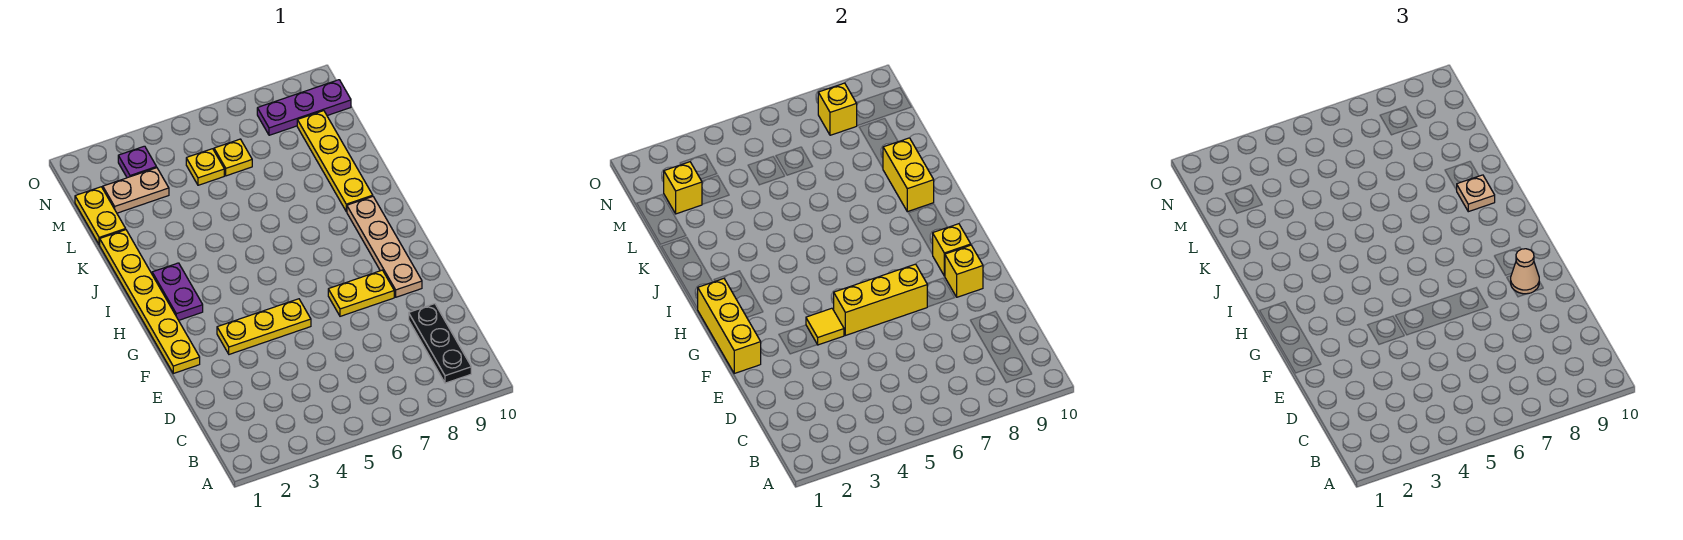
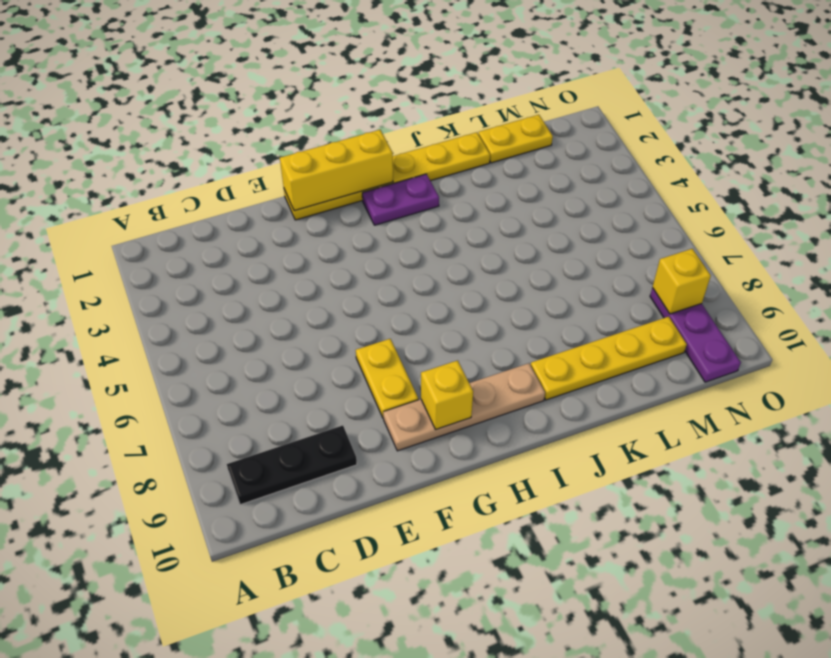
none -> yellow 1x3 plate [217,299,311,354]
none -> tan 1x2 plate [103,168,169,213]
none -> yellow 1x1 plate [186,149,224,185]

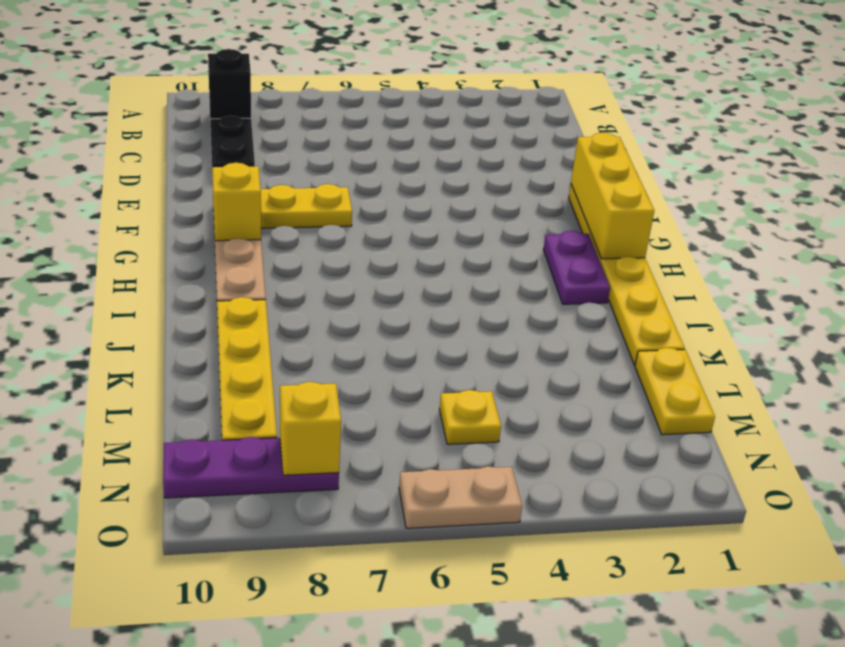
black 1x1 brick [208,49,251,119] -> none
tan 1x2 plate [399,466,522,528] -> tan 1x2 plate moved to [103,168,169,213]
none -> yellow 1x3 plate [217,299,311,354]
none -> yellow 1x1 plate [214,139,252,176]
none -> purple 1x1 plate [118,146,157,178]

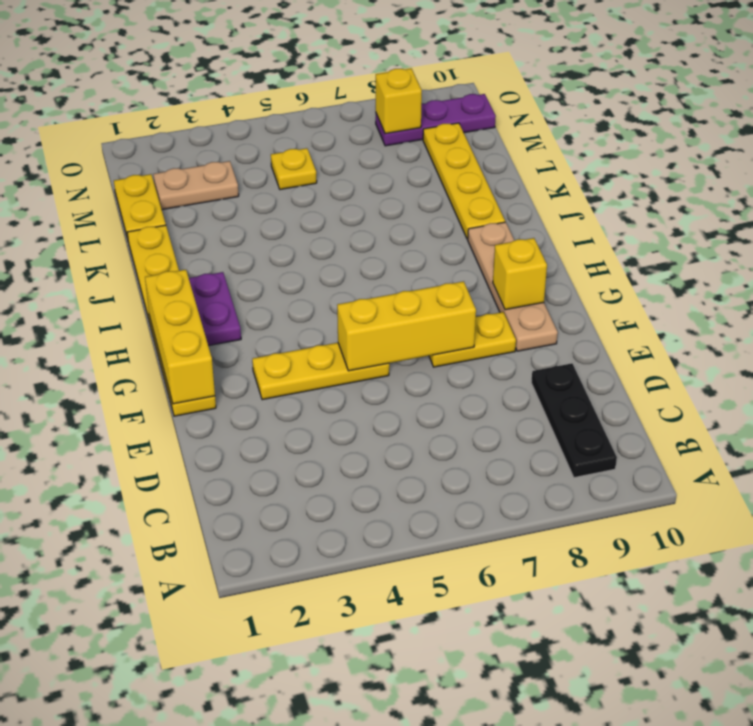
none -> yellow 1x1 plate [214,139,252,176]
none -> purple 1x1 plate [118,146,157,178]
none -> yellow 1x1 tile [806,308,844,345]

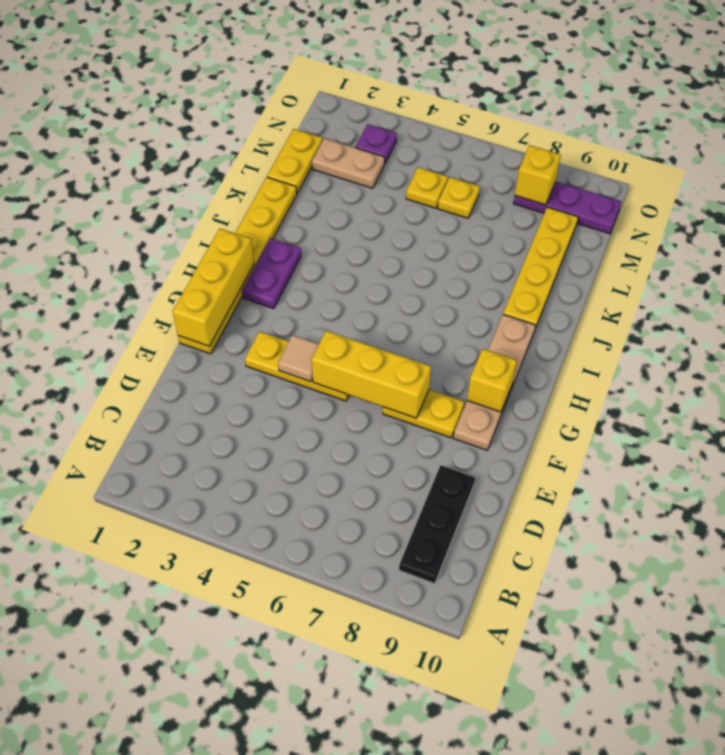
tan 1x1 tile [278,335,319,382] -> yellow 1x1 tile [806,308,844,345]
none -> yellow 1x1 brick [945,245,983,297]
none -> yellow 1x2 brick [883,138,934,212]
none -> yellow 1x1 brick [664,162,702,214]

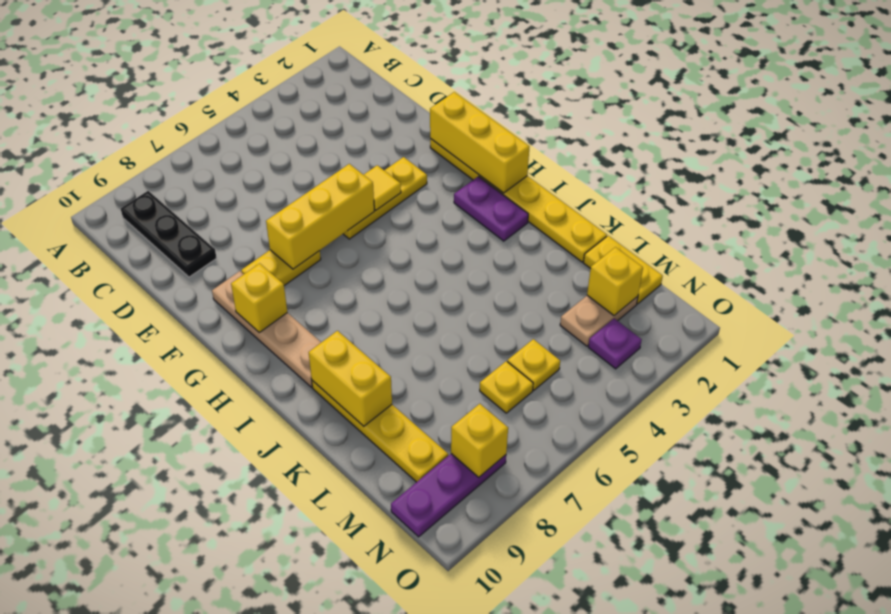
none -> yellow 1x1 brick [945,245,983,297]
none -> tan 1x1 cone [1511,249,1539,294]
none -> tan 1x1 plate [1457,175,1495,212]

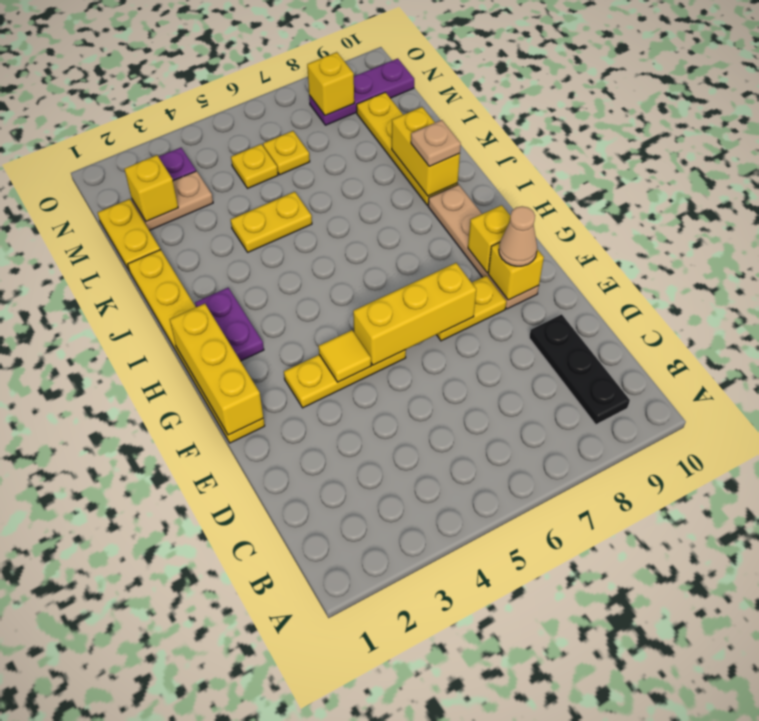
yellow 1x2 plate [231,192,312,252] -> none

